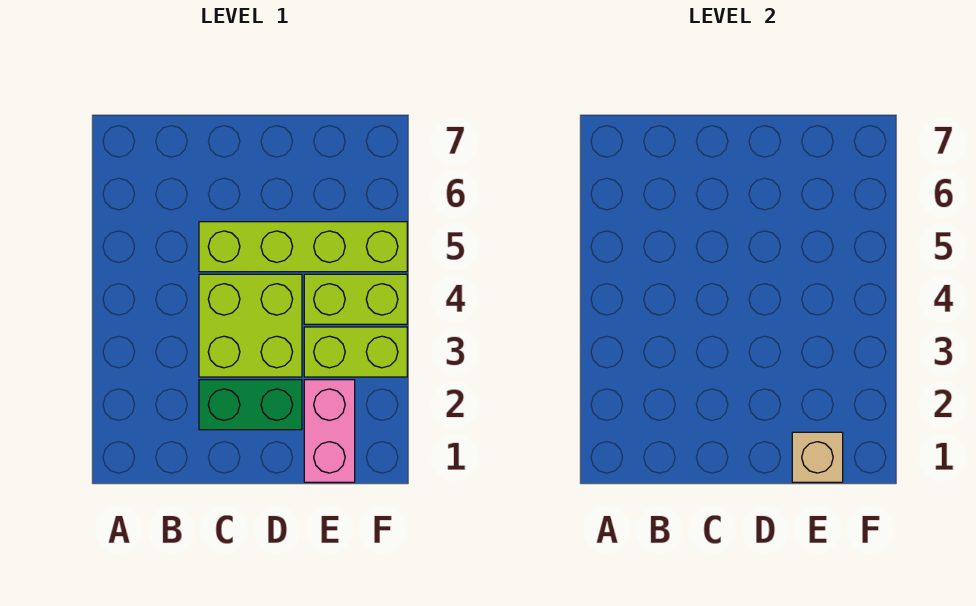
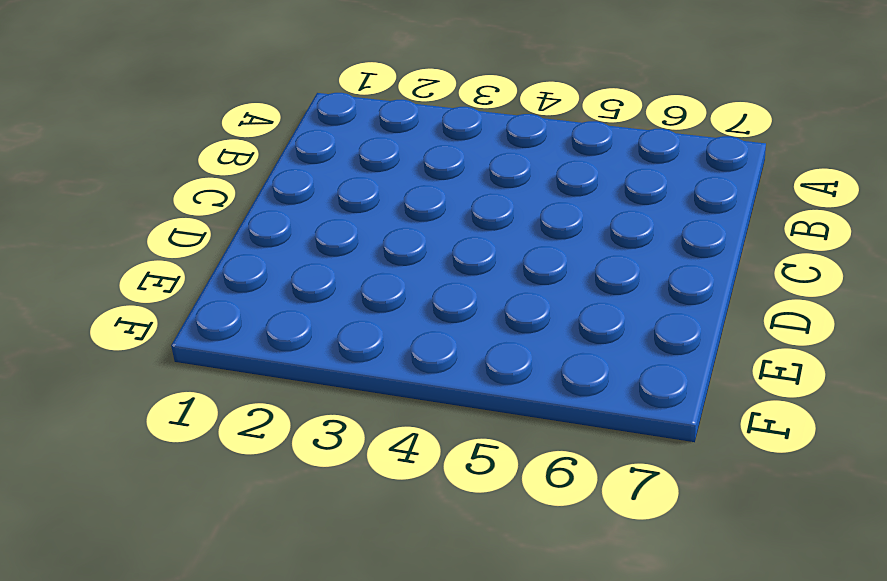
none -> green 1x2 brick [199,380,302,430]
none -> lime 2x2 brick [199,274,302,377]

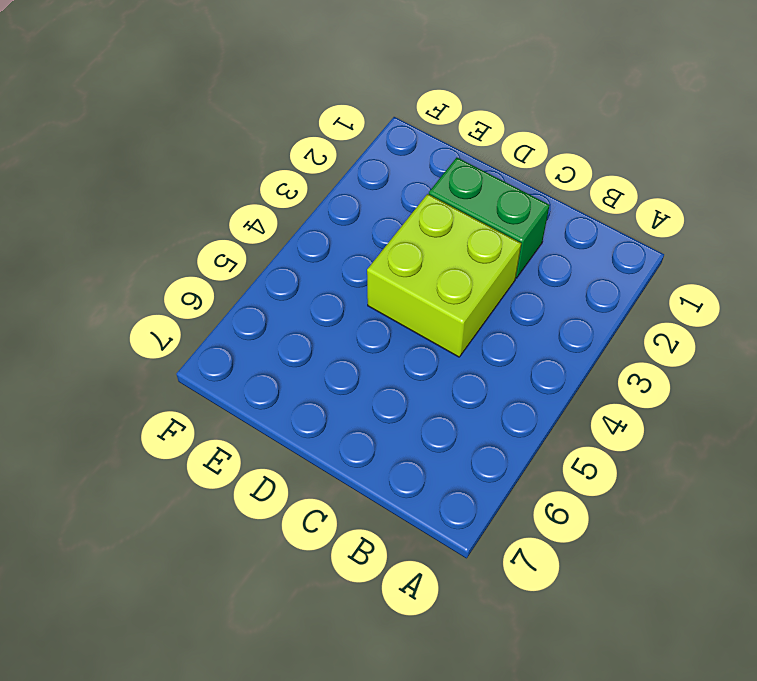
none -> lime 1x4 brick [199,222,407,272]
none -> pink 1x2 brick [304,380,355,482]

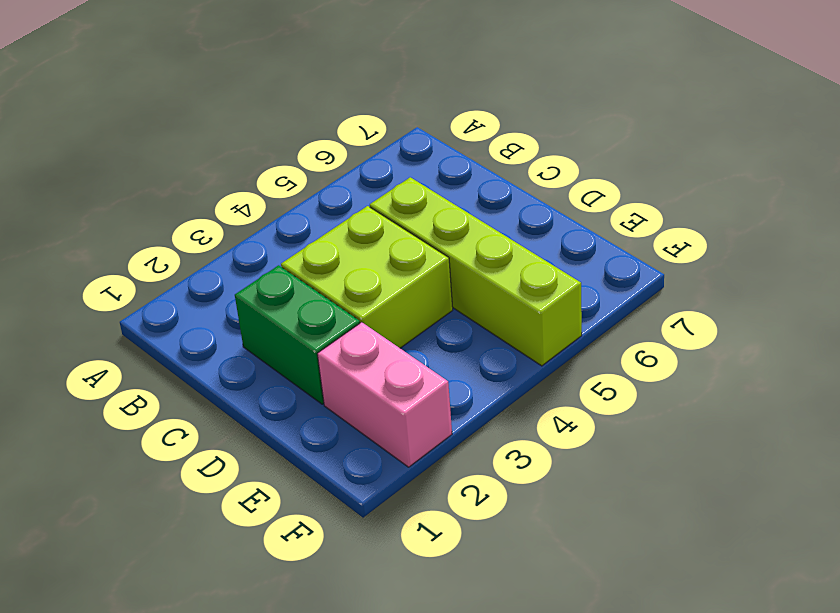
pink 1x2 brick [317,322,452,467] -> pink 1x2 brick turned to [304,380,355,482]
none -> lime 1x2 brick [304,327,407,377]
none -> lime 1x2 brick [304,274,407,324]

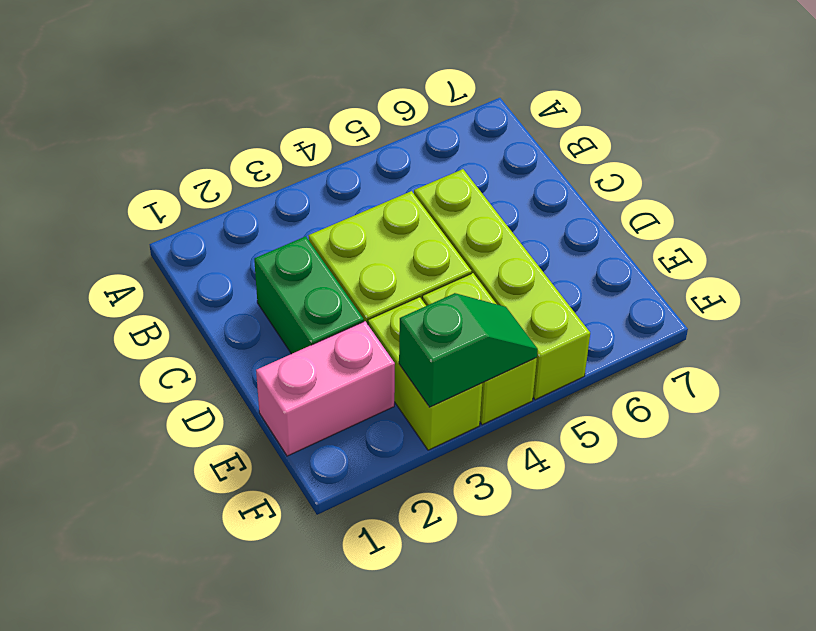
green 1x2 slope [399,293,538,407] -> none
none -> tan 1x1 brick [792,432,843,482]

